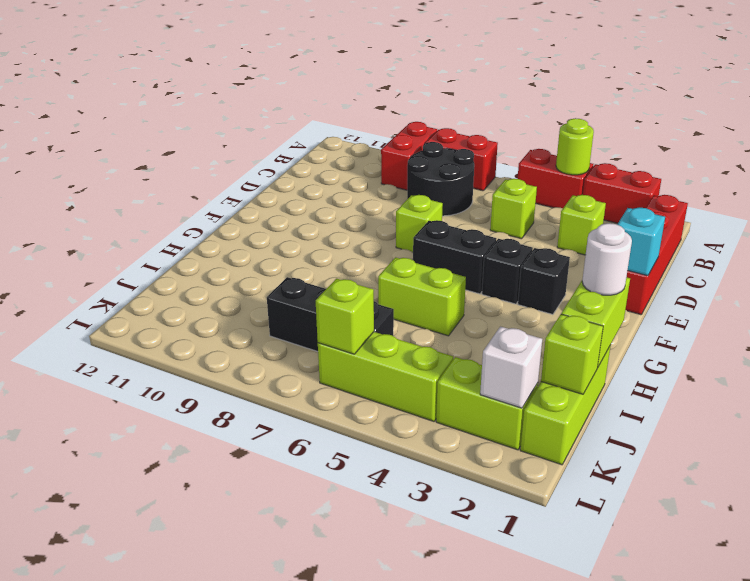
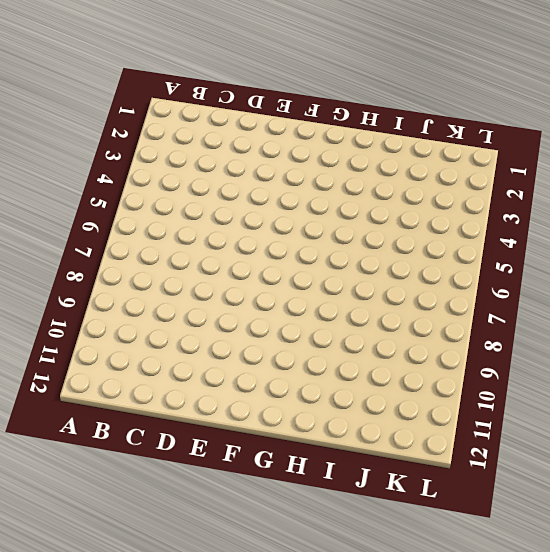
none -> red 1x2 brick [583,163,661,223]
none -> red 1x2 brick [518,149,593,208]
none -> red 1x2 brick [426,128,498,191]

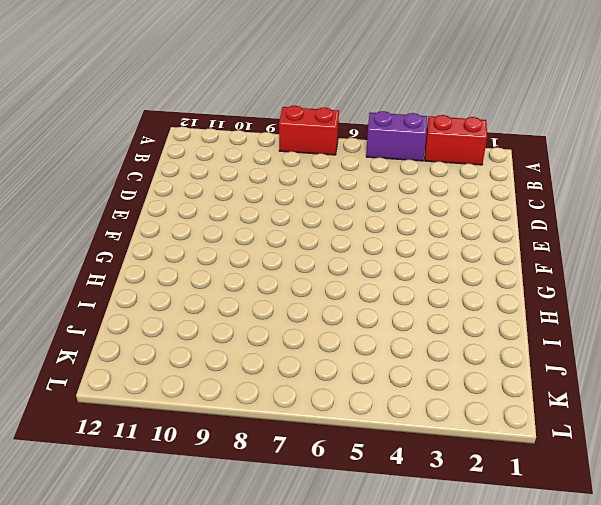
purple 1x2 brick [366,111,427,161] -> red 1x2 brick [518,149,593,208]
none -> red 1x2 brick [381,122,437,190]
none -> red 1x4 brick [625,195,688,315]
none -> black 2x2 round brick [407,142,474,216]

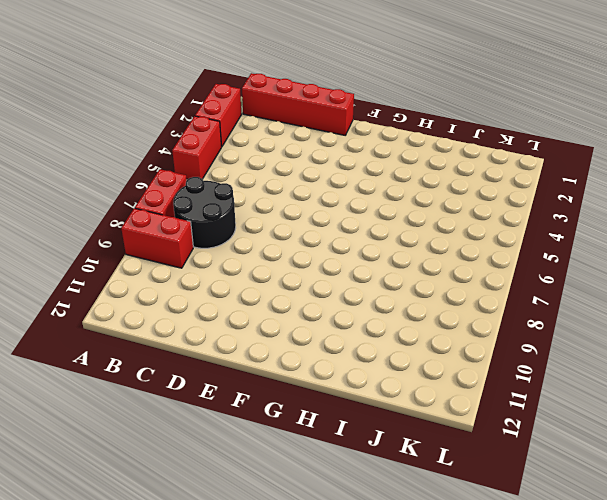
none -> lime 1x1 brick [557,195,606,255]
none -> lime 1x1 brick [490,179,537,239]
none -> lime 1x1 brick [396,195,443,252]

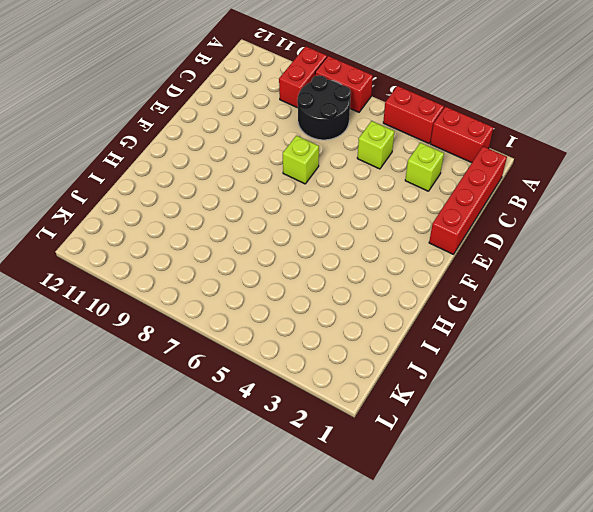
none -> black 1x1 brick [518,248,570,314]
none -> black 1x1 brick [482,239,533,304]
none -> black 1x2 brick [413,220,496,294]

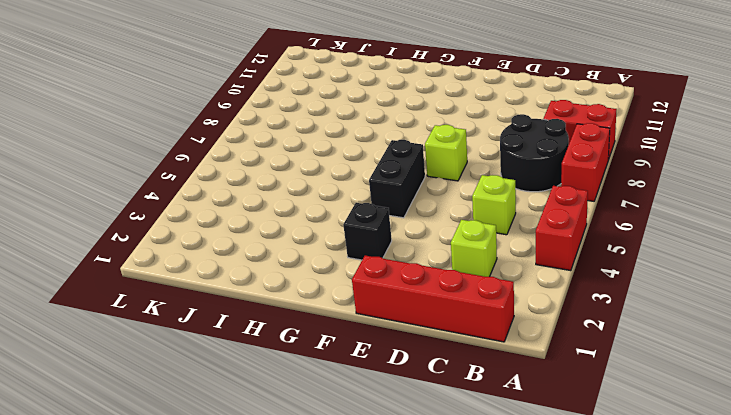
none -> red 1x2 brick [583,163,661,223]
none -> black 1x1 brick [482,239,533,304]
none -> lime 1x2 brick [378,257,466,336]

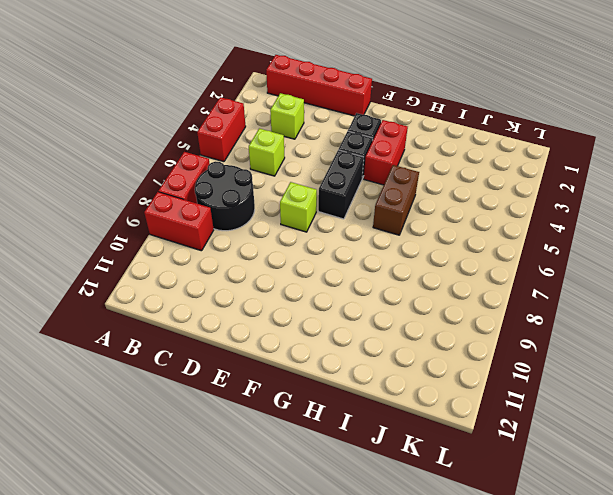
red 1x2 brick [364,120,408,185] -> red 1x2 brick moved to [583,163,661,223]
brown 1x2 brick [373,165,419,235] -> lime 1x2 brick [378,257,466,336]
none -> lime 1x3 brick [520,345,611,465]
none -> black 1x3 brick [267,277,394,352]
none -> lime 1x2 brick [436,357,538,450]

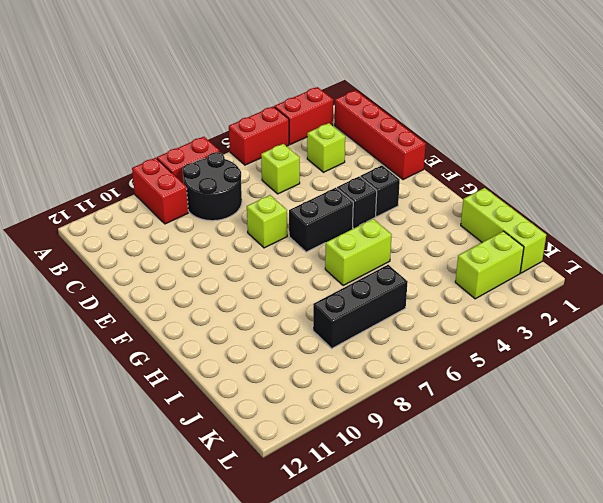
none -> lime 1x3 brick [318,332,453,421]
none -> lime 1x1 round brick [556,118,594,175]
none -> cyan 1x1 brick [617,207,665,276]

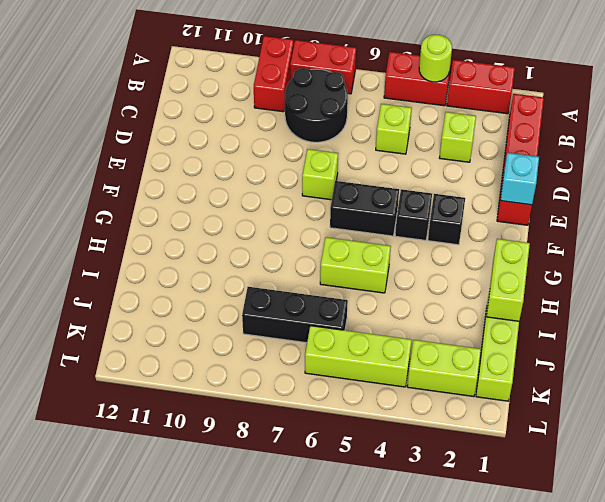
none -> lime 1x1 brick [541,314,603,394]
none -> white 1x1 brick [480,327,542,408]
none -> lime 1x1 brick [316,279,374,354]

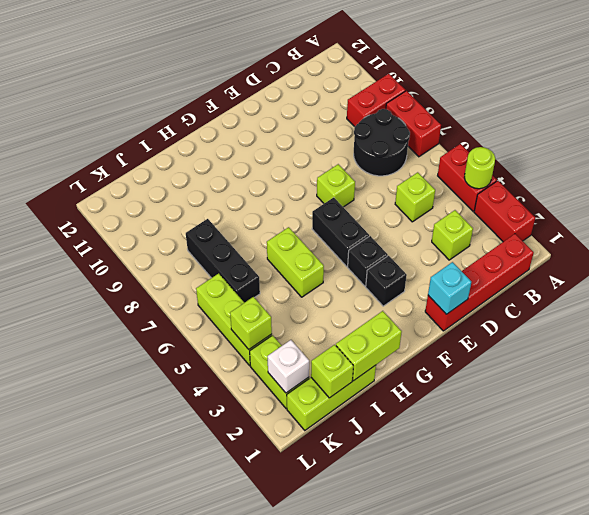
lime 1x1 brick [230,297,272,349] -> lime 1x1 brick moved to [316,279,374,354]
none -> white 1x1 round brick [582,223,632,295]

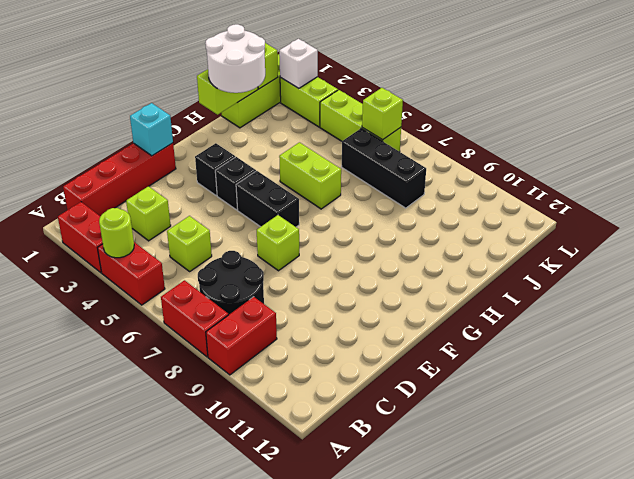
white 2x2 round brick [205,24,265,93] -> white 1x1 round brick [582,223,632,295]

